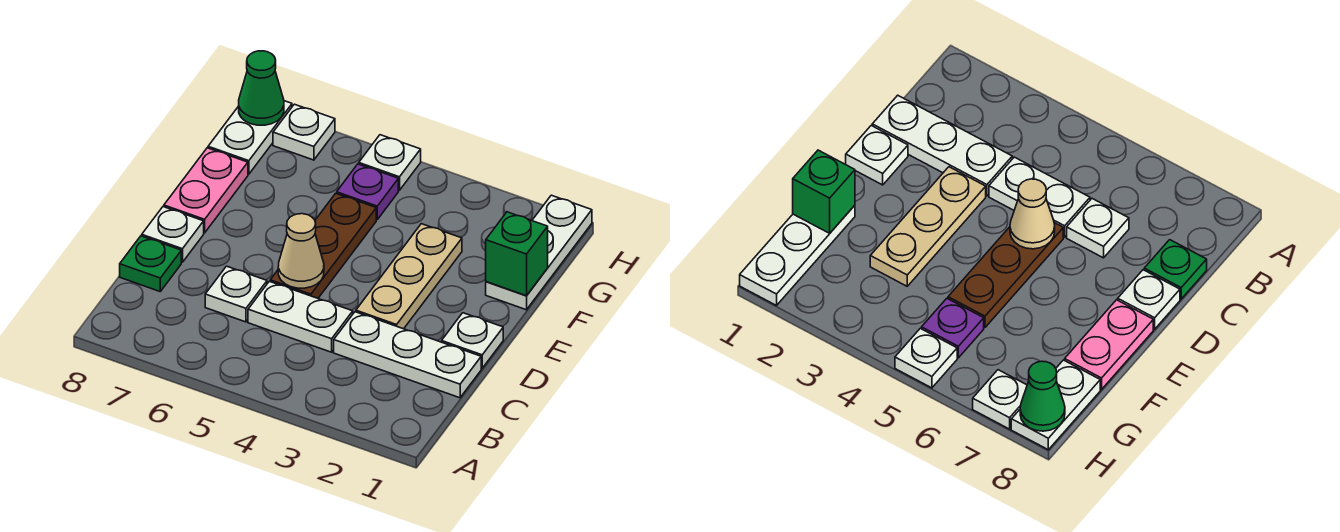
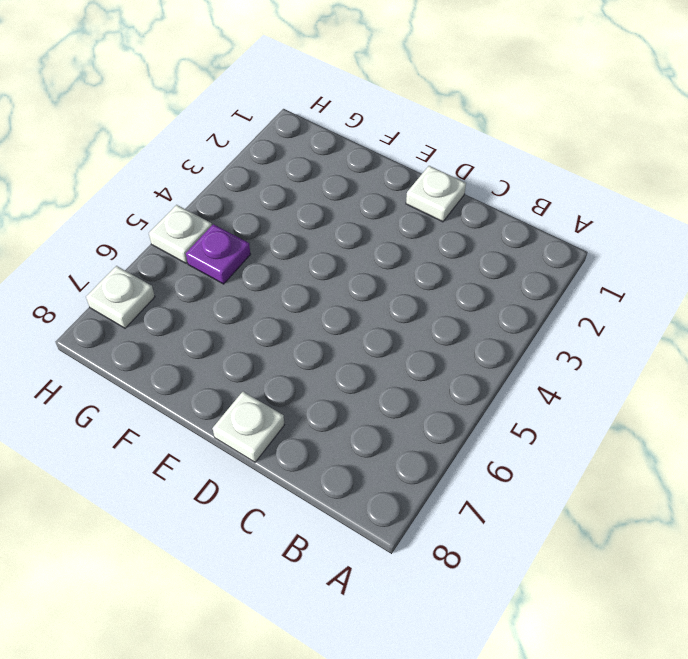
none -> white 1x3 plate [334,312,481,398]
none -> white 1x2 plate [248,281,353,352]
none -> white 1x1 plate [205,266,267,322]

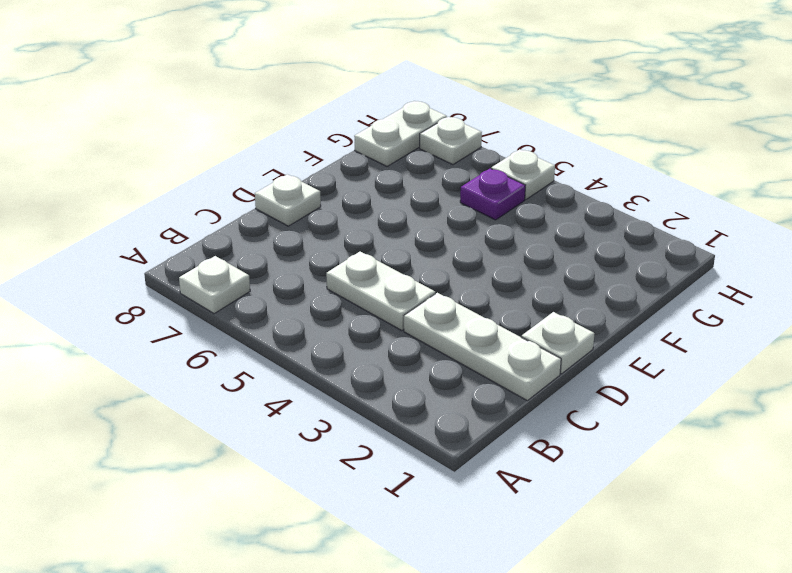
white 1x1 plate [179,256,250,313] -> white 1x1 plate moved to [205,266,267,322]
none -> green 1x1 plate [120,236,181,291]
none -> tan 1x3 plate [356,224,462,329]
none -> brown 1x3 plate [270,193,376,298]

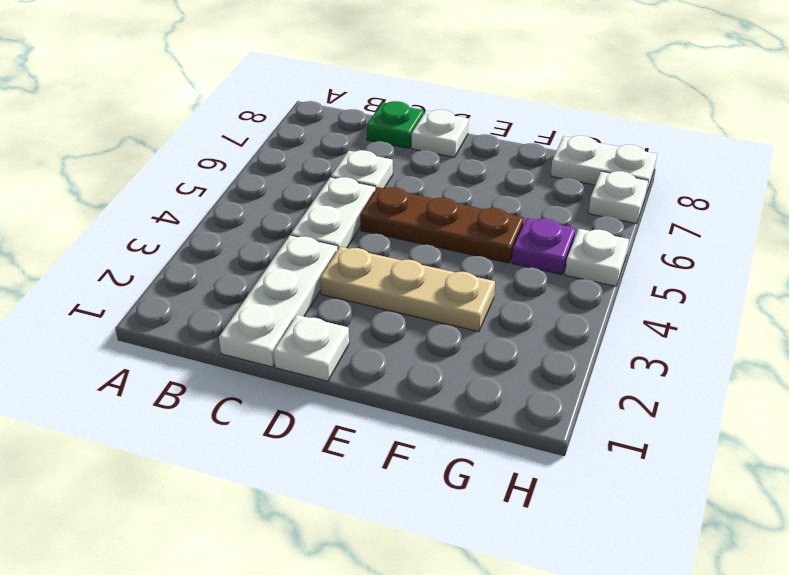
none -> pink 1x2 plate [164,148,248,233]
none -> white 1x3 plate [486,195,592,310]
none -> tan 1x1 cone [278,214,324,288]

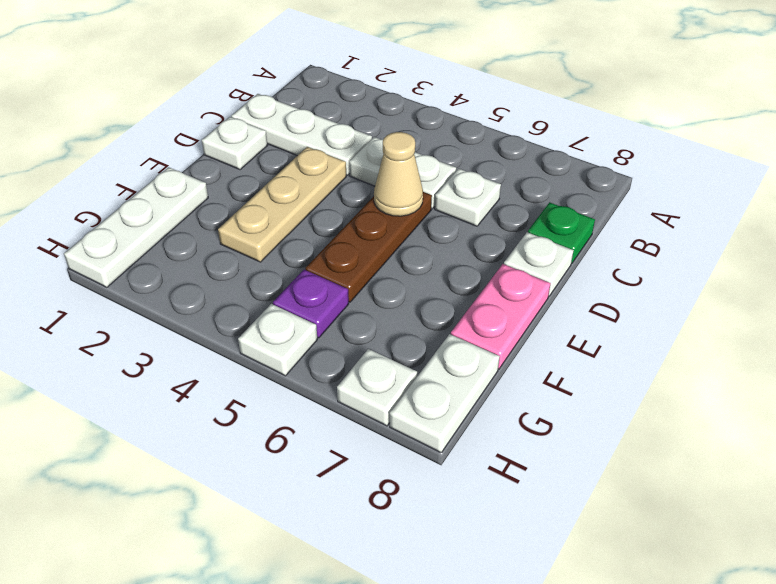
none -> green 1x1 brick [486,212,548,296]
none -> green 1x1 cone [239,51,284,125]

